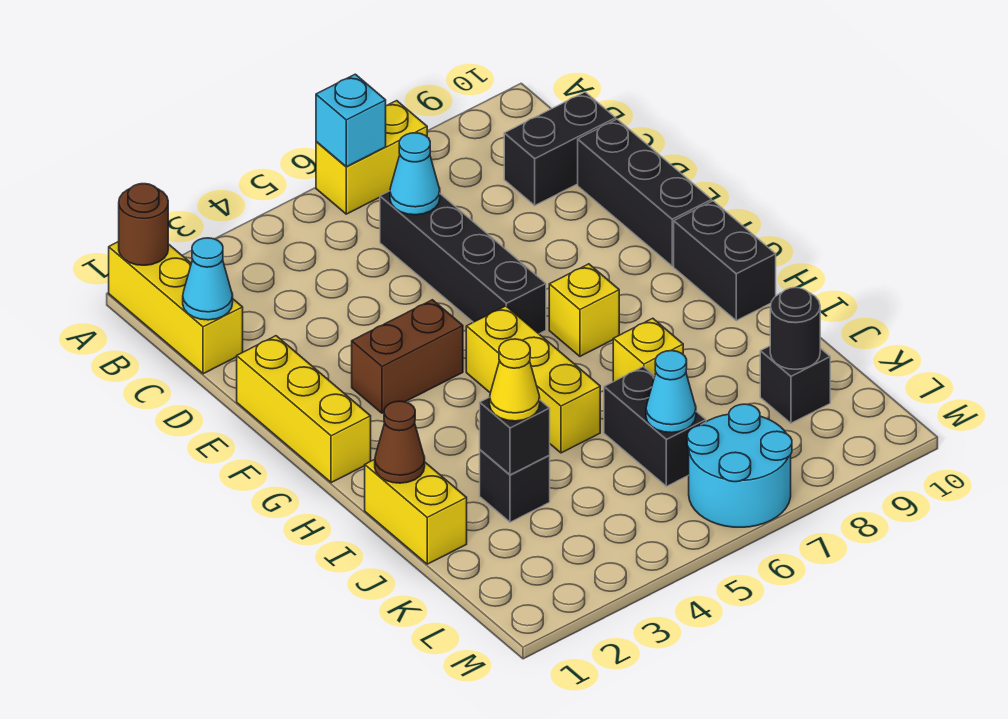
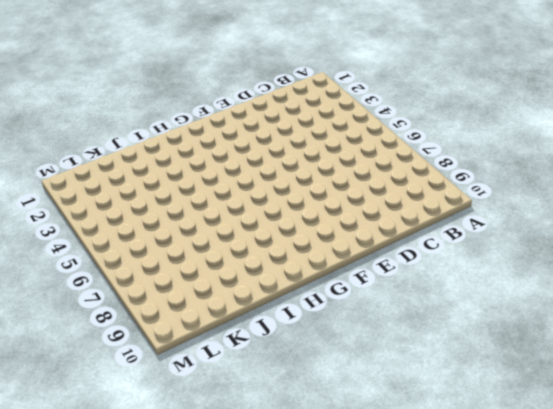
none -> yellow 1x3 brick [109,242,243,374]
none -> yellow 1x2 brick [316,101,427,214]
none -> black 1x4 brick [380,191,546,334]

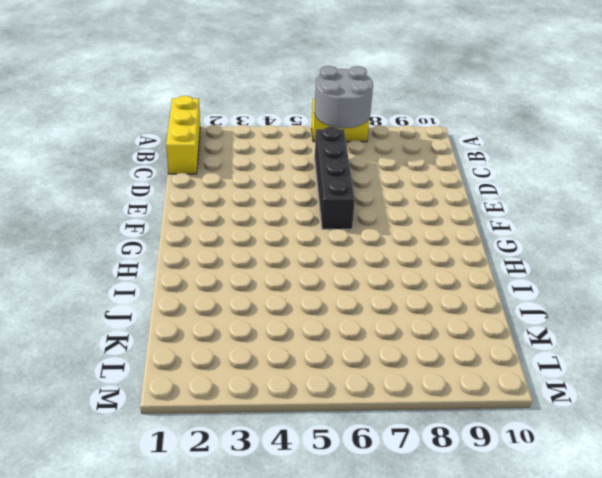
grey 2x2 round brick [314,66,373,128] -> cyan 1x1 brick [316,74,386,167]
none -> black 1x2 brick [504,92,616,205]
none -> black 1x3 brick [578,119,712,266]
none -> yellow 1x3 brick [237,336,371,483]

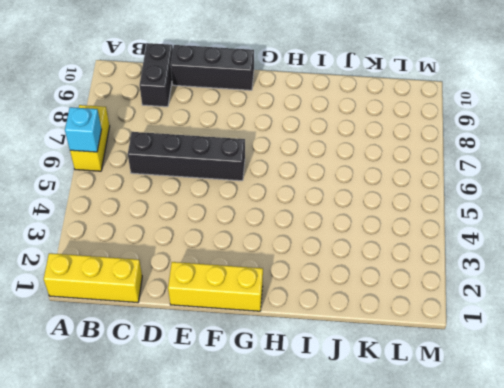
none -> brown 1x2 brick [352,300,463,413]
none -> yellow 1x3 brick [466,306,600,453]
none -> yellow 1x1 brick [549,264,619,356]

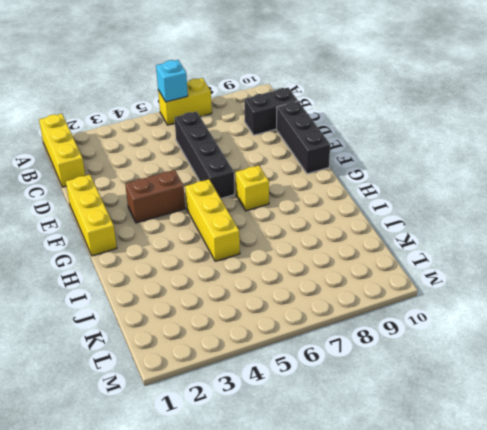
none -> black 1x2 brick [674,201,776,321]
none -> yellow 1x2 brick [365,459,467,564]
none -> yellow 1x1 brick [613,318,683,382]

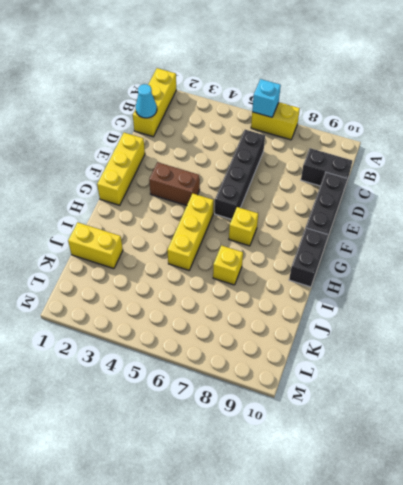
yellow 1x2 brick [68,222,123,269] -> yellow 1x2 brick turned to [365,459,467,564]
none -> black 1x1 brick [480,450,550,522]
none -> black 1x2 brick [604,367,706,486]
none -> black 1x1 brick [760,346,830,423]

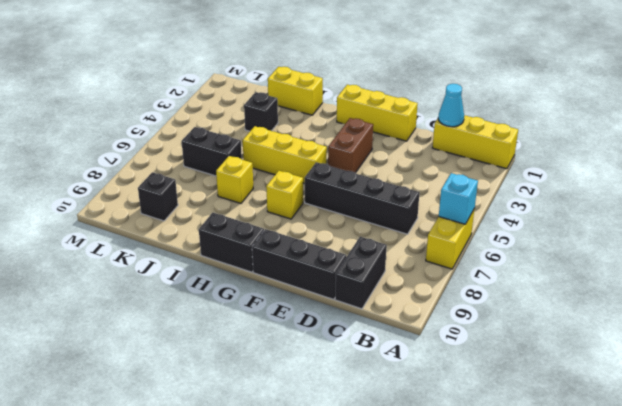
none -> cyan 2x2 round brick [687,404,792,527]
none -> brown 1x1 round brick [119,184,168,265]
none -> cyan 1x1 cone [390,133,440,215]

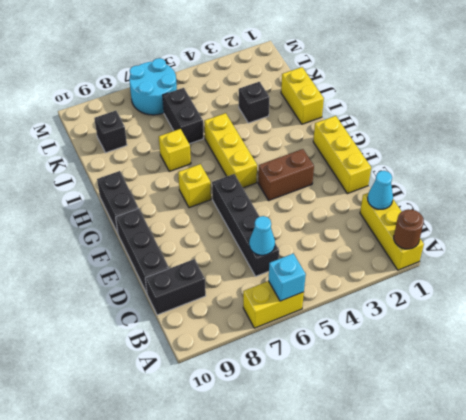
none -> brown 1x1 cone [375,401,425,483]
none -> black 1x1 brick [480,397,550,475]
none -> cyan 1x1 cone [646,351,696,433]

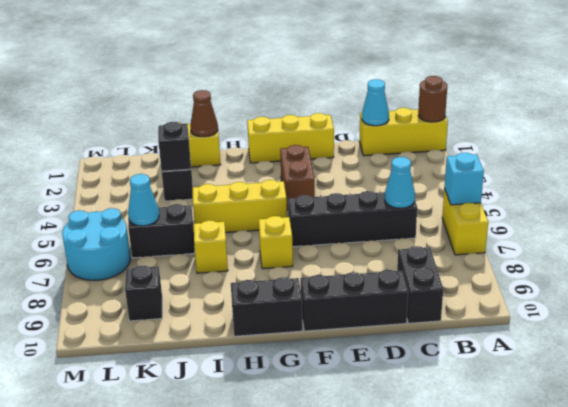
none -> black 1x1 round brick [770,288,820,369]
none -> yellow 1x1 cone [490,339,540,421]

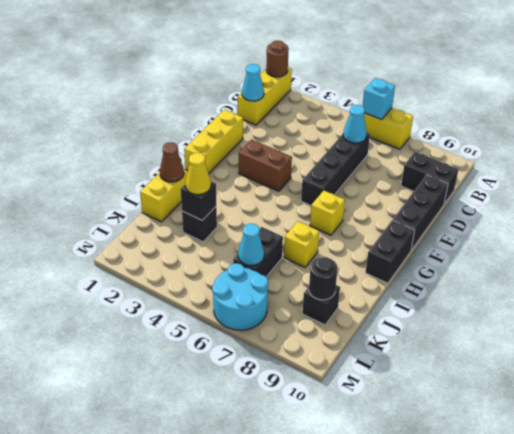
none -> yellow 1x3 brick [466,306,600,453]

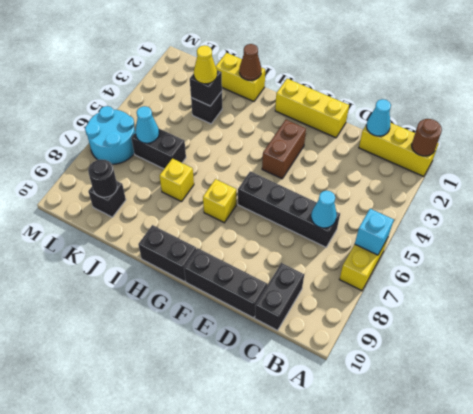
none -> yellow 1x3 brick [466,306,600,453]

